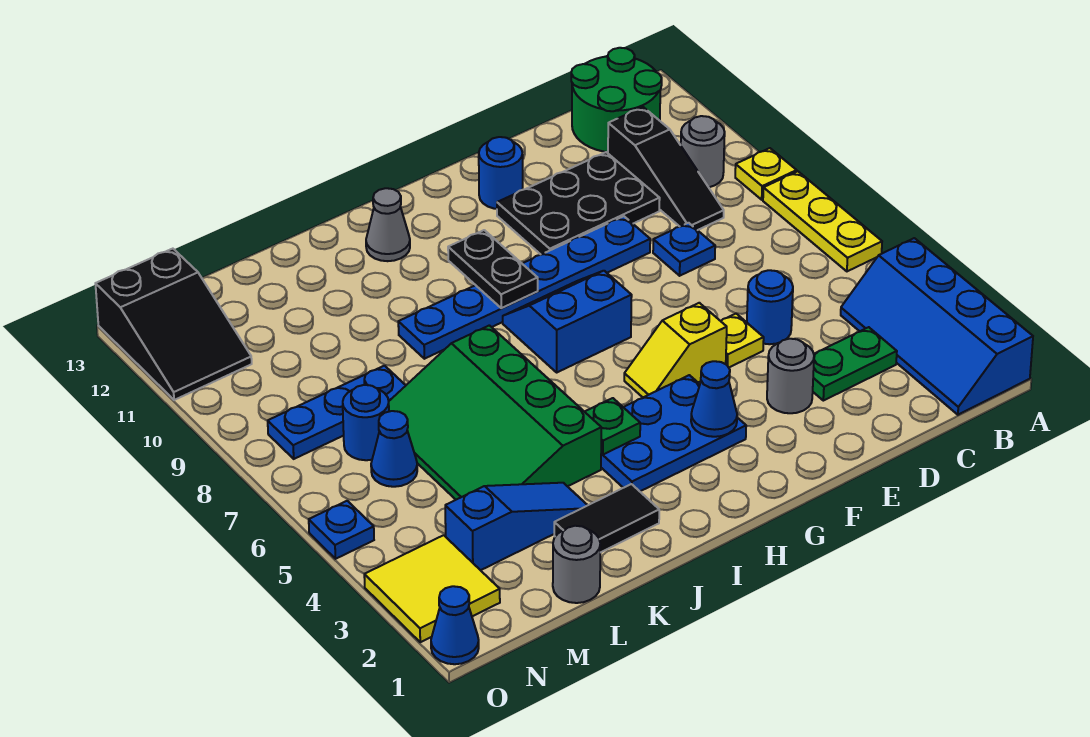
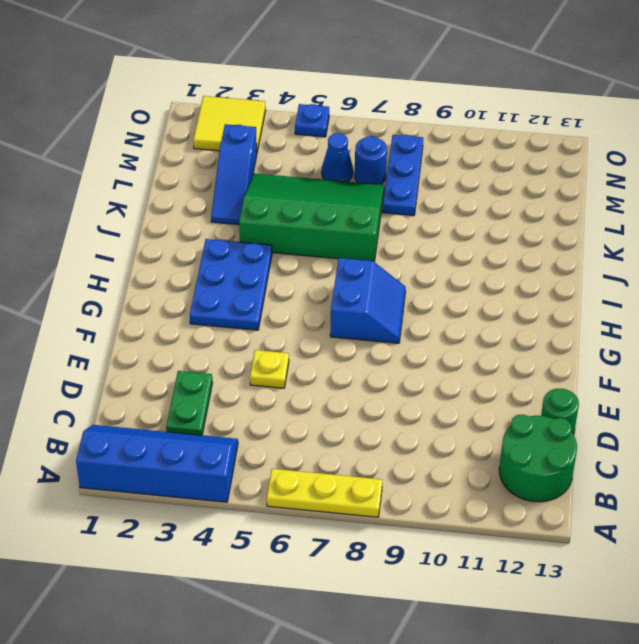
green 1x1 round brick [541,389,579,435] -> none
none -> yellow 1x1 plate [735,148,797,200]
none -> grey 1x1 round brick [681,116,725,187]
none -> black 1x3 slope [608,107,724,230]
none -> blue 1x1 round brick [747,270,793,344]

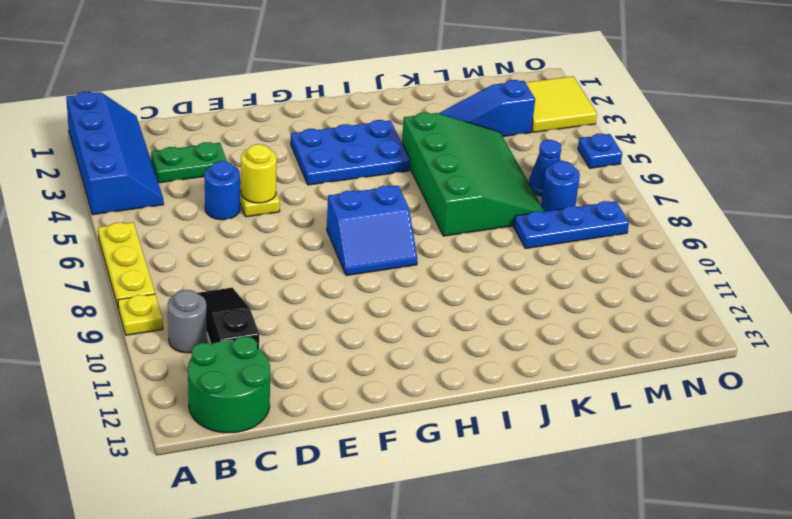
yellow 1x1 round brick [241,144,277,203] -> none
none -> blue 1x1 plate [653,223,715,276]
none -> black 2x3 plate [497,152,660,255]
none -> grey 1x1 round brick [767,339,814,413]
none -> blue 1x6 plate [398,216,650,359]

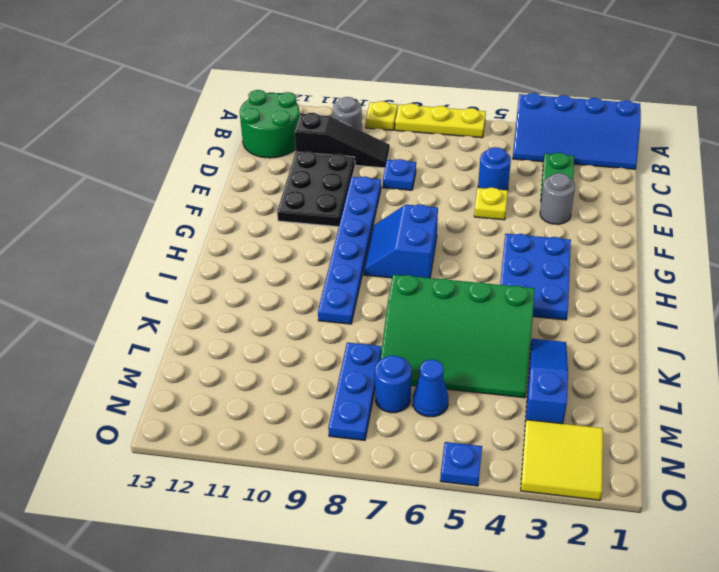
none -> yellow 1x2 slope [624,303,727,397]
none -> blue 1x1 round brick [479,137,523,209]
none -> grey 1x1 cone [366,188,410,261]
none -> black 1x2 tile [554,484,659,553]

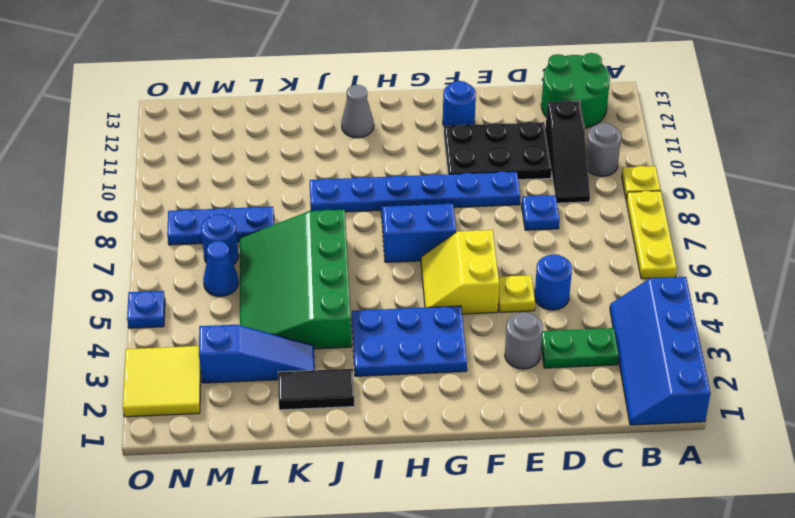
yellow 2x2 slope [421,230,499,314] -> yellow 1x2 slope [624,303,727,397]
none -> grey 1x1 round brick [553,526,600,603]
none -> black 2x3 slope [95,249,252,400]
none -> blue 1x1 cone [431,586,479,664]
none -> blue 1x1 cone [691,361,737,437]

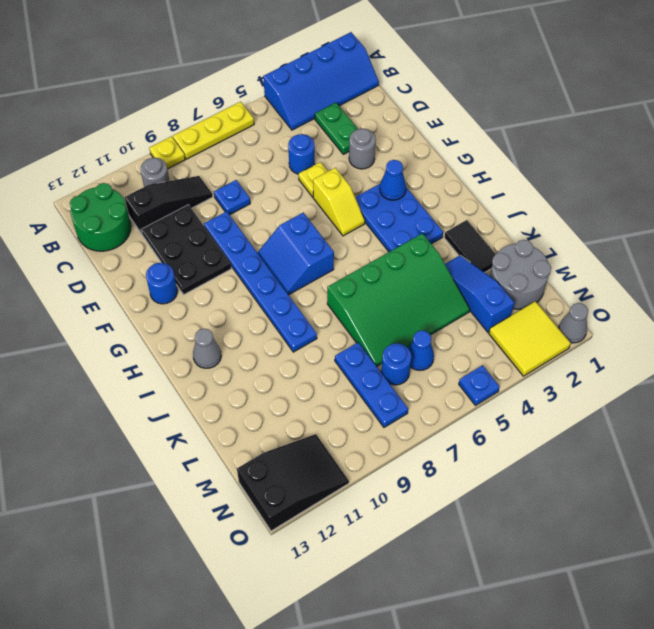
grey 2x2 round brick [490,240,551,309] -> grey 1x1 round brick [553,526,600,603]
grey 1x1 cone [559,303,588,343] -> blue 1x1 cone [431,586,479,664]
none -> black 1x2 plate [448,230,538,308]
none -> green 1x1 plate [585,398,640,455]

